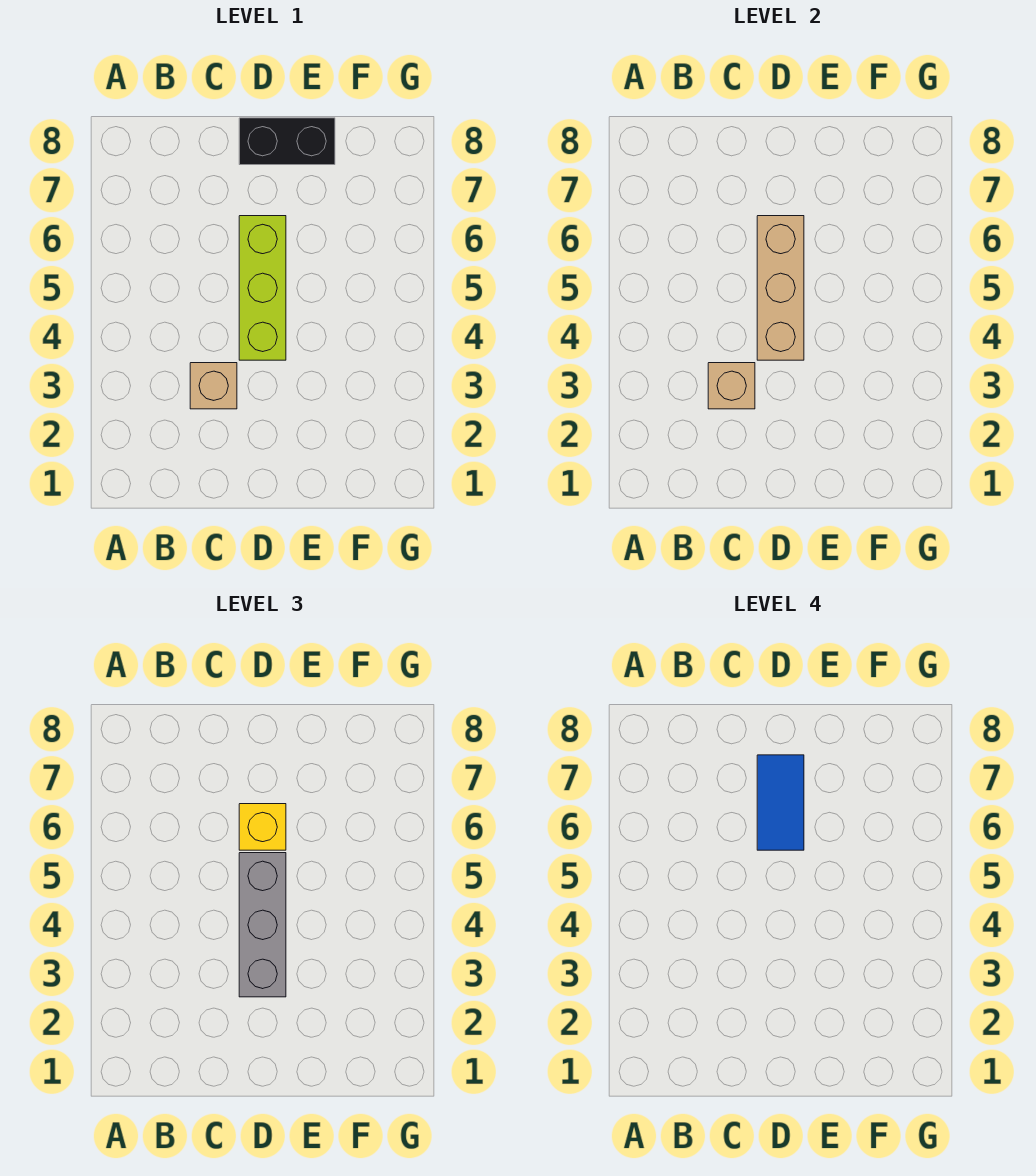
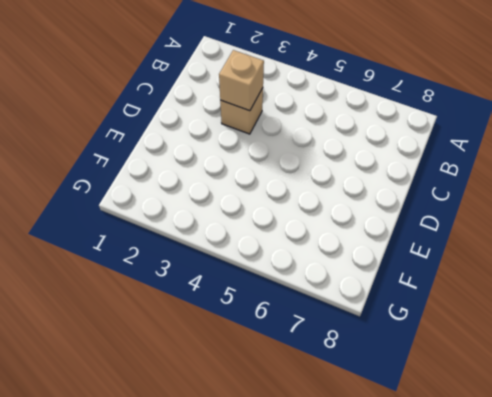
none -> lime 1x3 brick [239,216,286,360]
none -> black 1x2 brick [239,118,335,165]

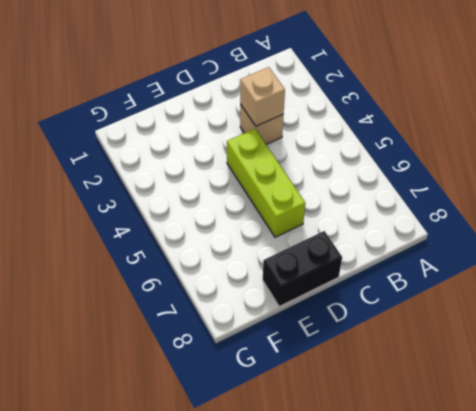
none -> tan 1x3 brick [757,216,804,360]
none -> grey 1x3 brick [239,853,286,997]

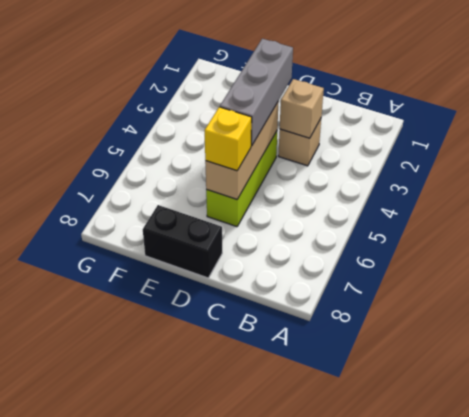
none -> blue 1x2 tile [757,755,804,850]

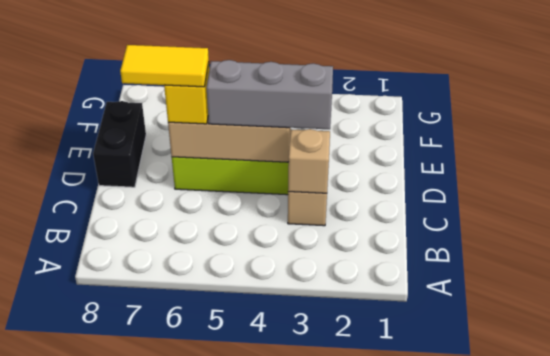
yellow 1x2 tile [120,45,209,87] -> blue 1x2 tile [757,755,804,850]

